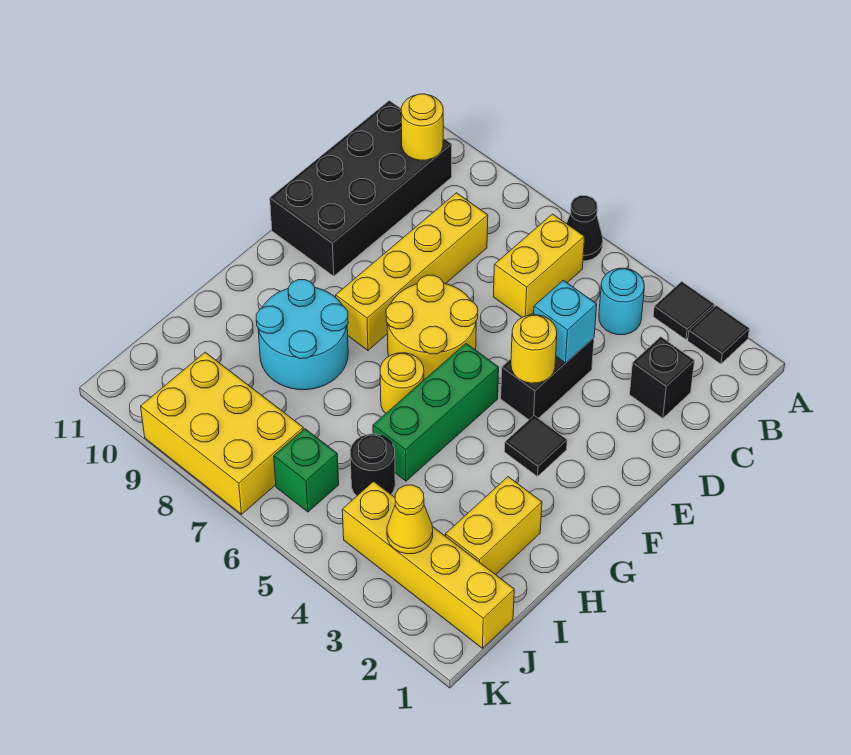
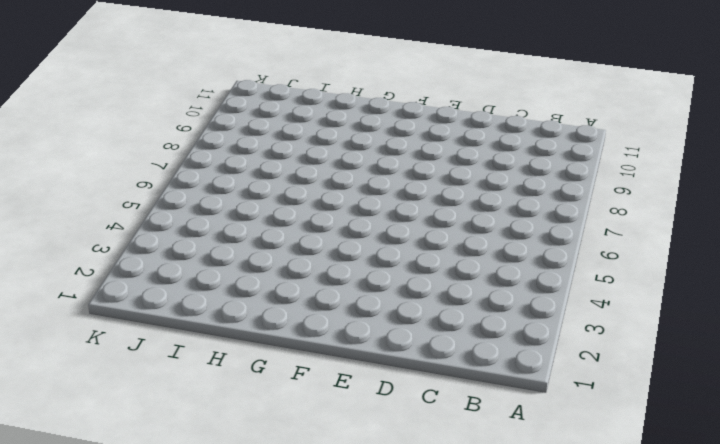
none -> black 1x1 tile [688,305,749,364]
none -> black 1x1 tile [653,281,714,339]
none -> black 1x1 cone [566,196,603,261]

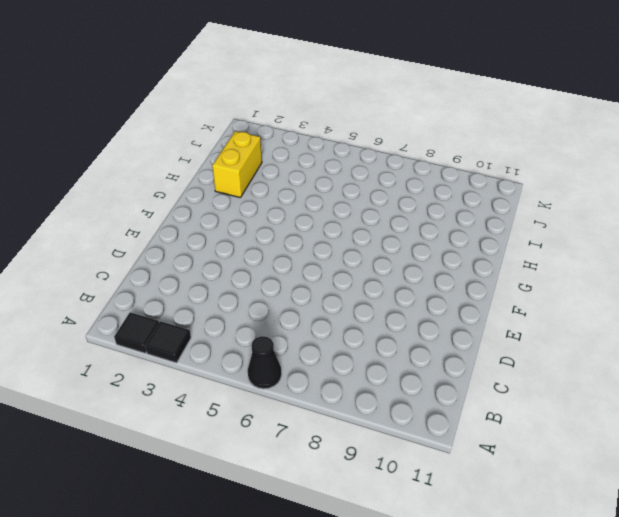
none -> cyan 1x1 round brick [599,268,644,335]
none -> yellow 1x2 brick [493,214,585,317]
none -> black 2x4 brick [270,101,452,276]

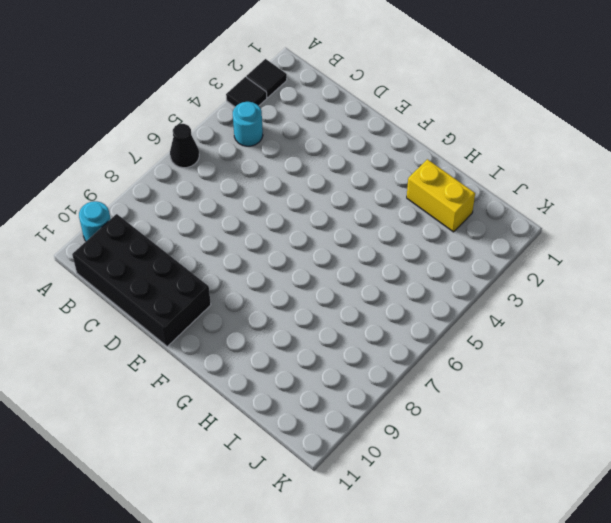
cyan 1x1 round brick [79,201,111,241] -> none
none -> yellow 1x2 brick [493,214,585,317]
none -> black 1x1 brick [630,337,694,418]
none -> yellow 1x4 brick [336,193,488,350]

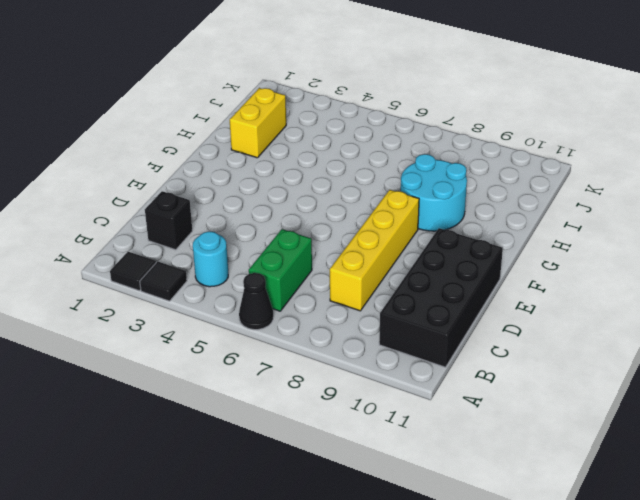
green 1x2 brick [249,229,312,311] -> yellow 1x2 brick [493,214,585,317]
none -> black 1x2 brick [501,338,594,420]
none -> yellow 2x2 round brick [386,275,478,380]
none -> black 1x1 tile [504,416,567,476]

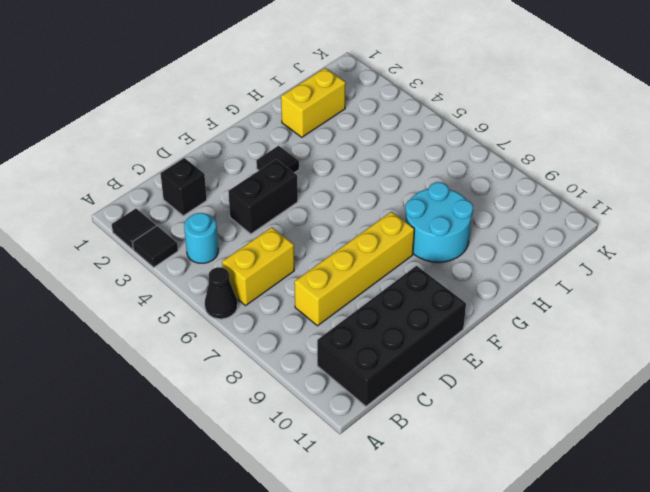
none -> yellow 2x2 round brick [386,275,478,380]
none -> green 1x3 brick [373,344,499,481]
none -> yellow 1x1 round brick [380,353,424,413]

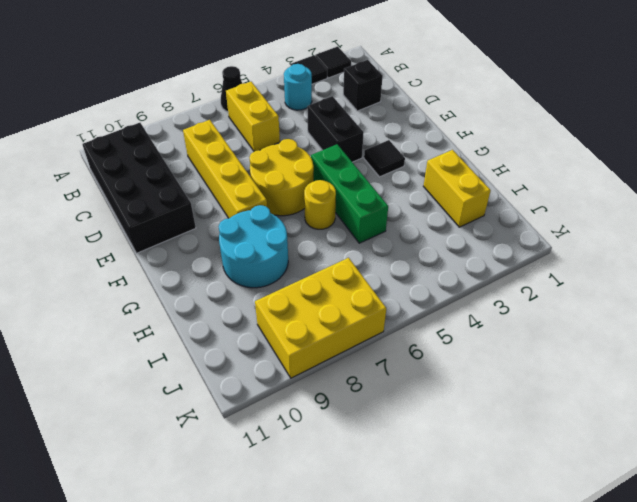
none -> black 1x1 round brick [350,434,395,496]
none -> yellow 1x4 brick [342,481,514,648]
none -> green 1x1 brick [274,429,339,512]

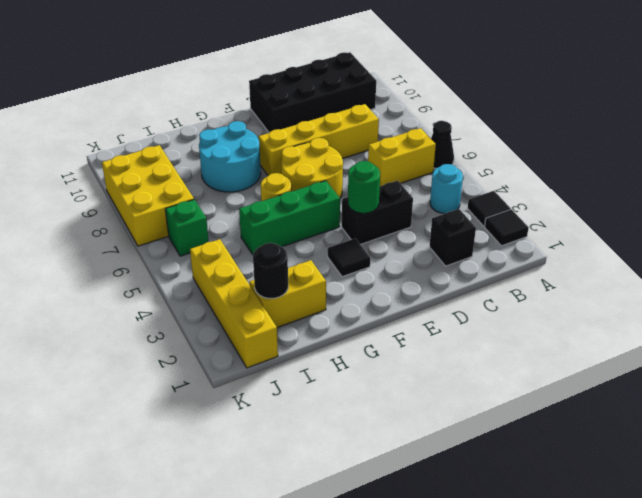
green 1x1 round brick [348,161,380,213] -> yellow 1x1 round brick [511,315,557,383]
black 1x1 round brick [253,243,288,298] -> black 1x1 round brick moved to [350,434,395,496]
none -> yellow 1x1 round brick [401,94,443,160]
none -> cyan 1x1 brick [534,280,597,363]
none -> yellow 1x1 cone [387,485,433,554]

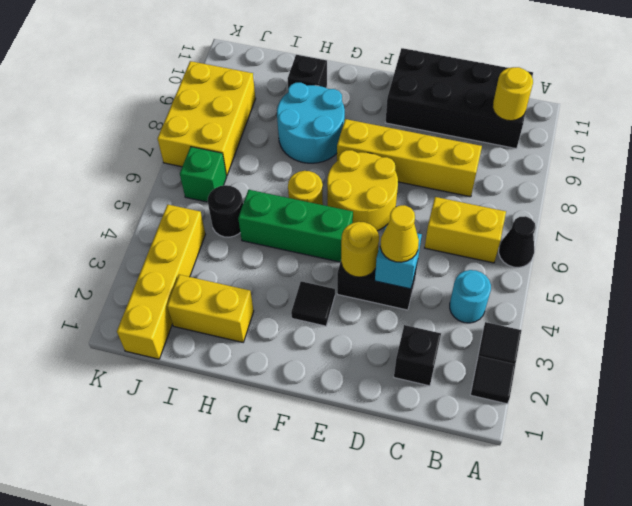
yellow 1x1 cone [380,205,419,262] -> yellow 1x1 cone moved to [387,485,433,554]
black 1x1 brick [288,55,327,88] -> none

